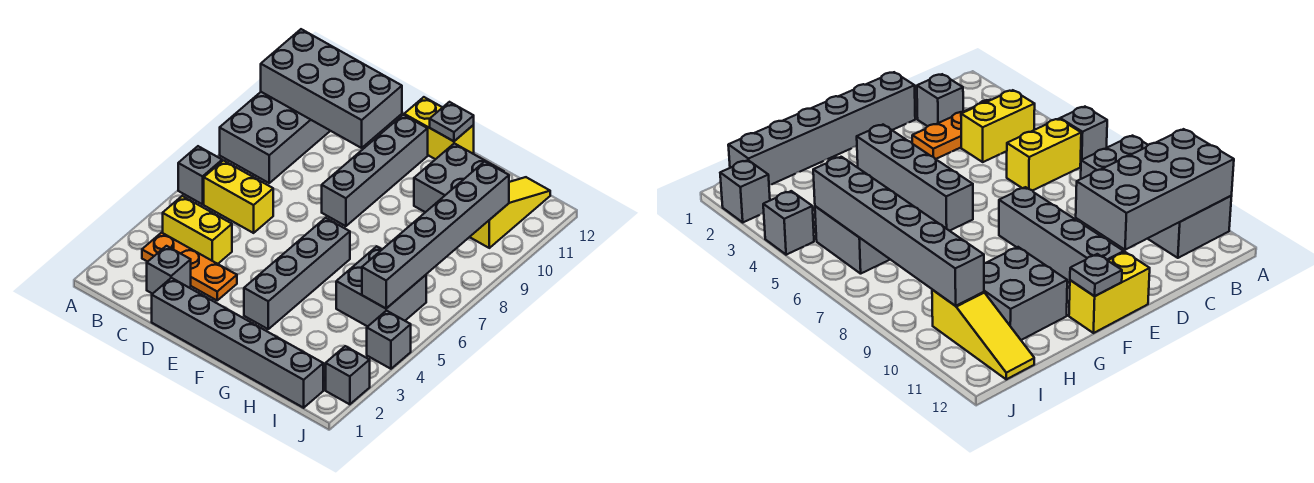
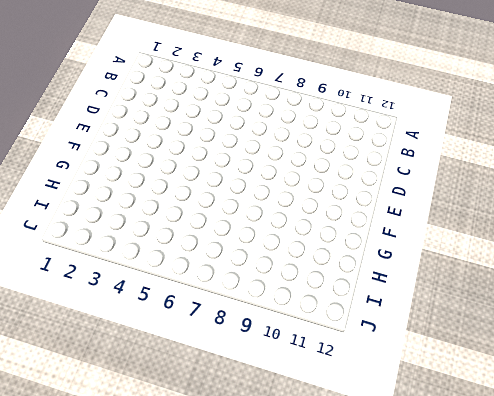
none -> grey 1x1 brick [178,146,222,204]
none -> grey 2x4 brick [220,92,330,183]
none -> orange 1x3 plate [142,233,237,300]

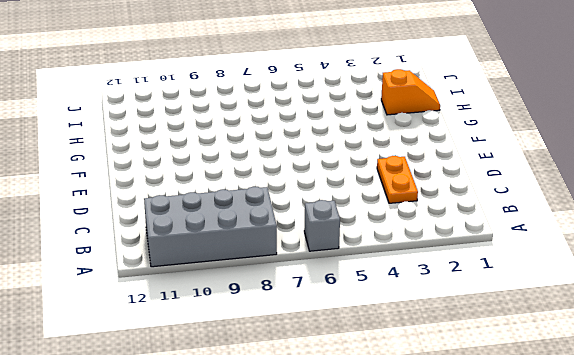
orange 1x2 plate [377,156,418,203] -> orange 1x3 plate [142,233,237,300]
orange 1x2 slope [381,69,440,115] -> grey 1x6 brick [152,278,323,408]
none -> yellow 1x2 brick [163,196,232,264]
none -> yellow 1x2 brick [204,160,273,233]
none -> grey 1x1 brick [147,246,191,294]

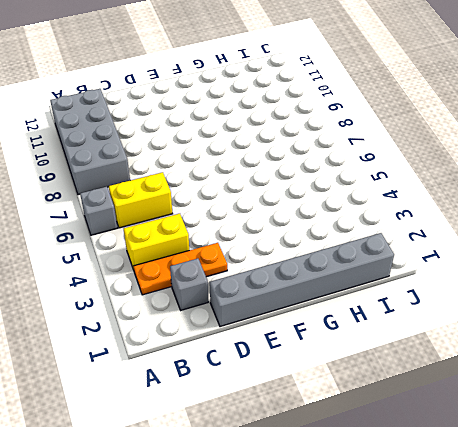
none -> grey 1x4 brick [322,115,428,226]
none -> yellow 1x2 brick [404,97,474,159]
none -> grey 1x4 brick [244,218,350,329]

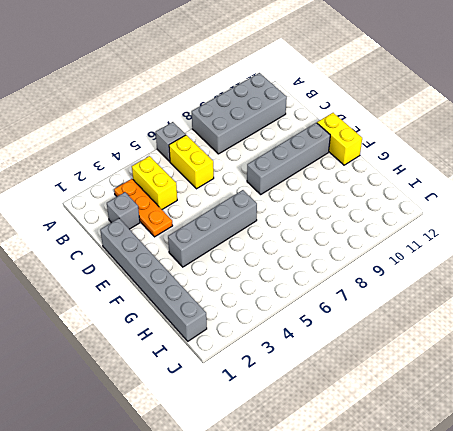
none -> grey 2x2 brick [414,143,504,212]
none -> grey 2x2 brick [336,246,426,327]
none -> yellow 1x3 slope [470,177,550,248]

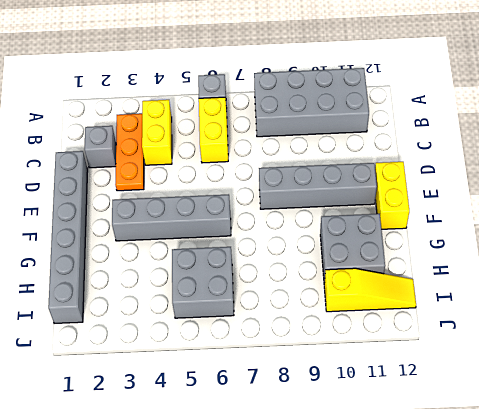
none -> grey 1x1 brick [326,346,370,404]
none -> grey 1x1 brick [367,311,411,369]
none -> grey 2x4 brick [261,29,402,148]

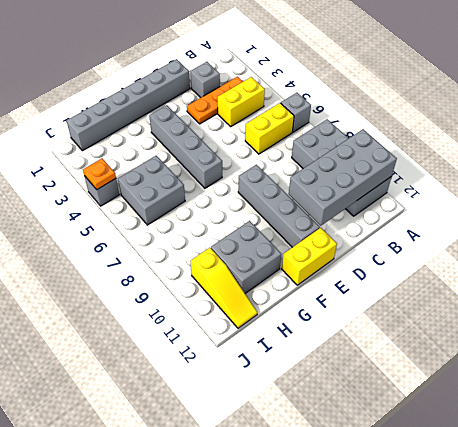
orange 1x1 plate [83,158,116,190] -> none
none -> grey 1x1 brick [326,346,370,404]
none -> grey 1x1 plate [430,102,474,141]
none -> grey 1x6 brick [362,162,509,308]

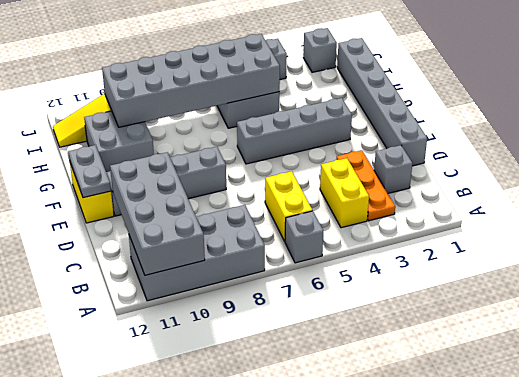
grey 1x2 plate [68,145,111,198] -> grey 1x1 plate [430,102,474,141]
grey 2x6 brick [102,34,280,127] -> grey 1x6 brick [362,162,509,308]

